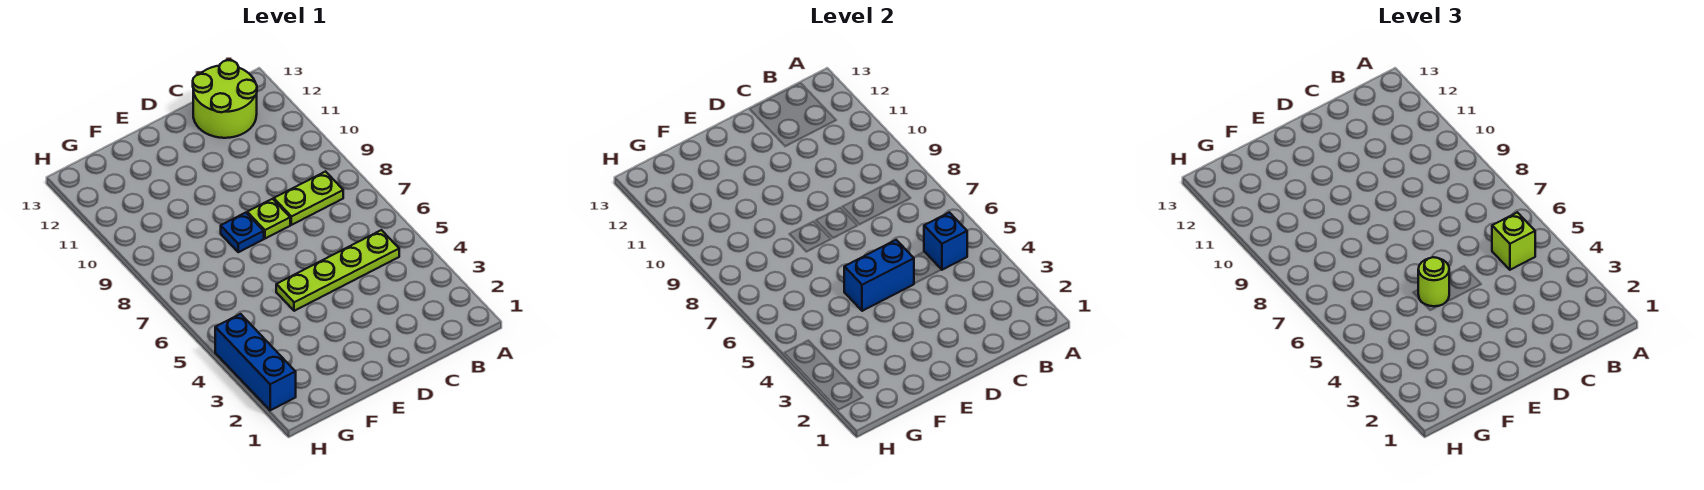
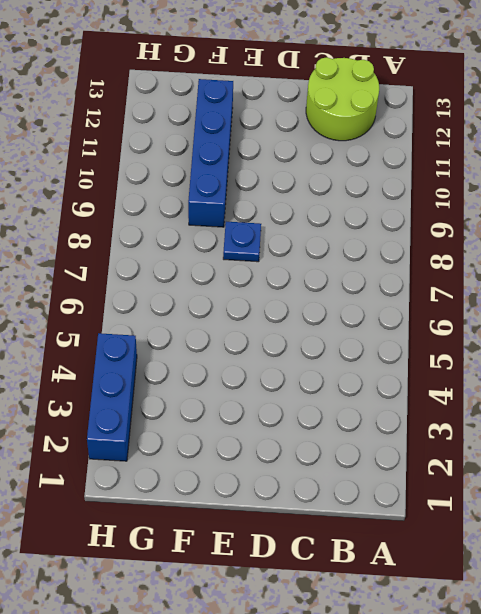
blue 1x4 brick [188,79,233,227] -> none
none -> lime 1x4 plate [276,230,399,311]
none -> lime 1x2 plate [274,172,343,225]

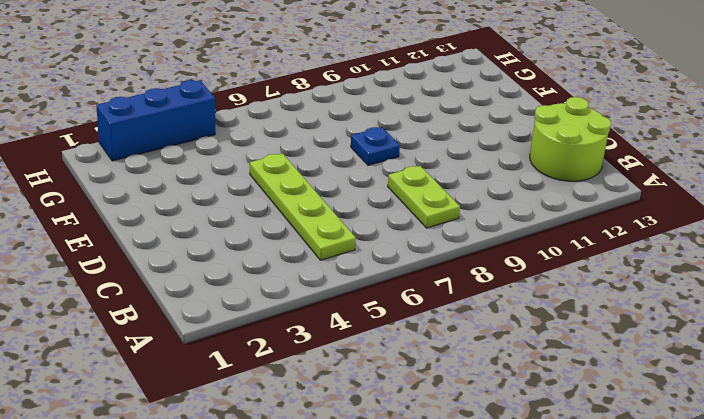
none -> lime 1x1 plate [247,199,290,239]
none -> blue 1x1 brick [924,212,967,270]

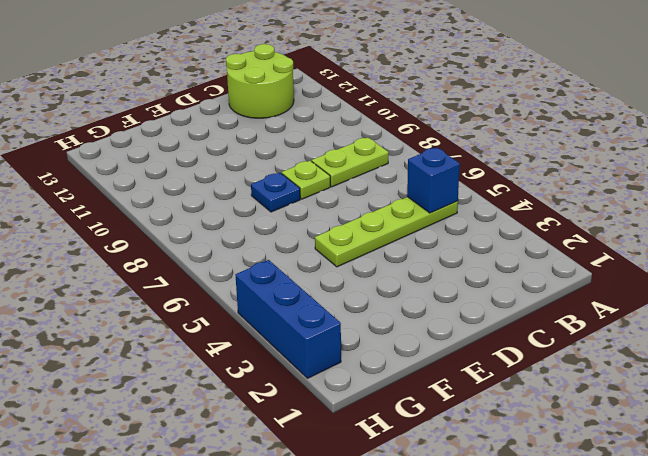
none -> blue 1x2 brick [844,240,914,311]
none -> lime 1x1 brick [1492,212,1535,270]

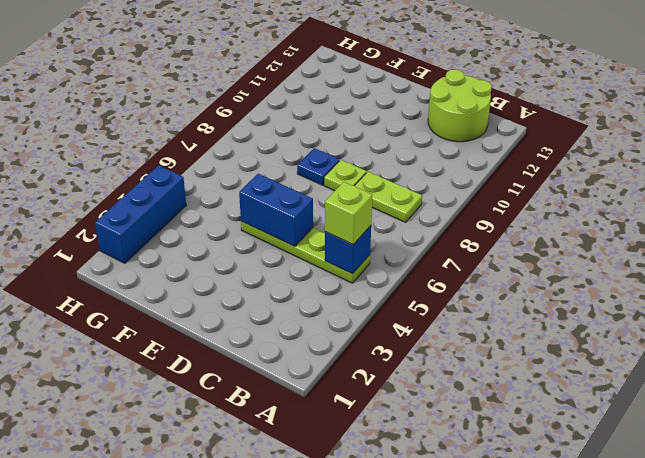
none -> lime 1x1 round brick [1418,257,1449,306]

